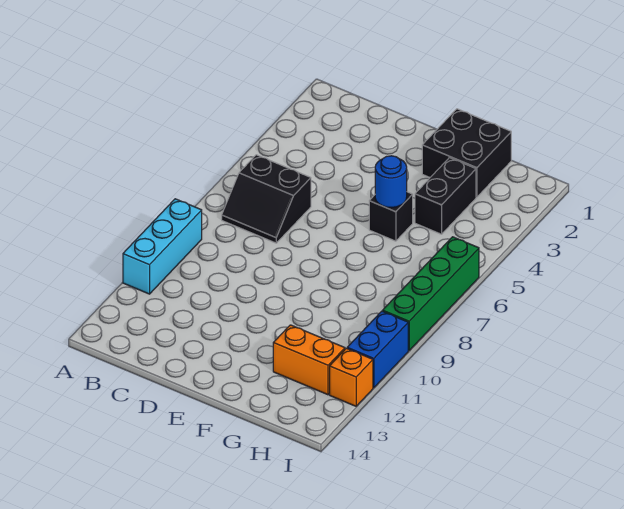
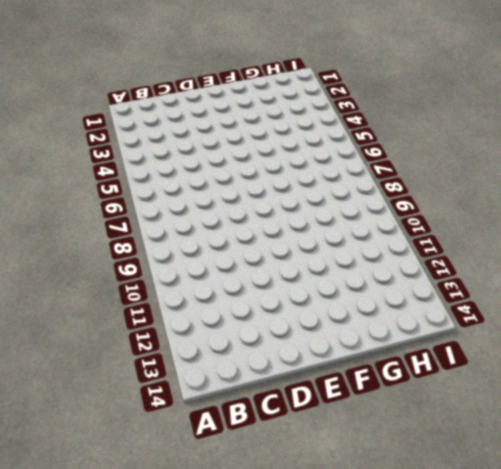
none -> cyan 1x3 brick [123,199,202,294]
none -> black 2x2 slope [222,155,311,243]

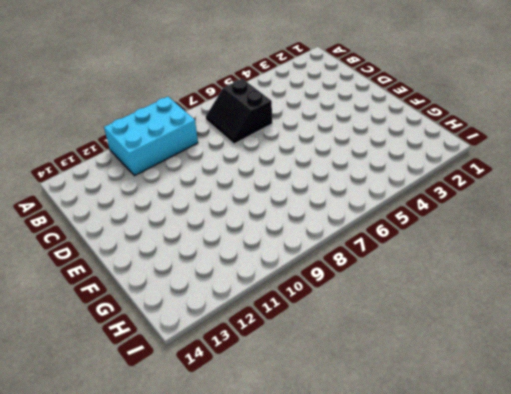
cyan 2x3 brick [104,97,198,176] -> cyan 1x3 brick [123,199,202,294]
none -> black 2x2 brick [422,109,511,197]
none -> black 1x1 brick [369,192,413,241]

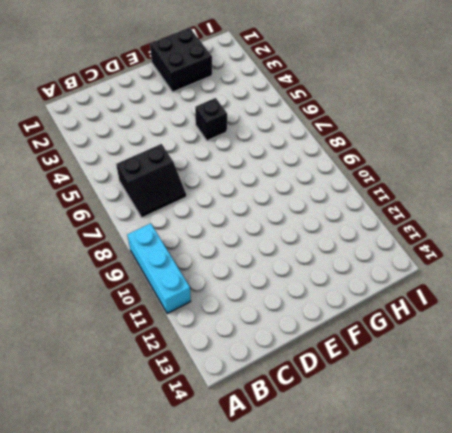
none -> black 1x2 brick [415,158,476,234]
none -> orange 1x2 brick [273,325,345,395]

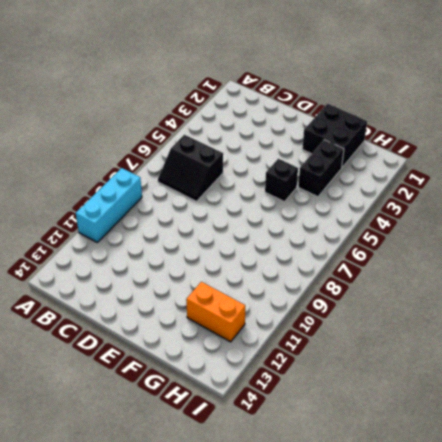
none -> green 1x4 brick [383,237,479,351]
none -> blue 1x2 brick [347,311,408,388]

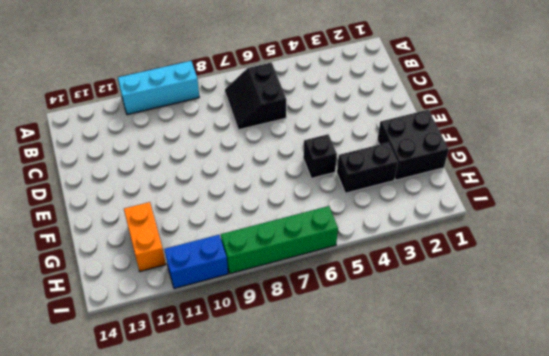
none -> orange 1x1 brick [330,348,373,406]
none -> blue 1x1 round brick [375,156,407,208]

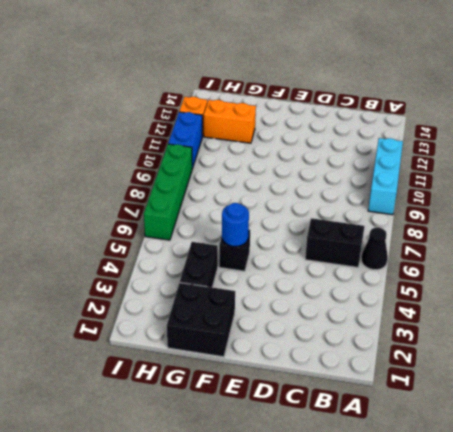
black 1x1 cone [361,227,388,270] -> none

